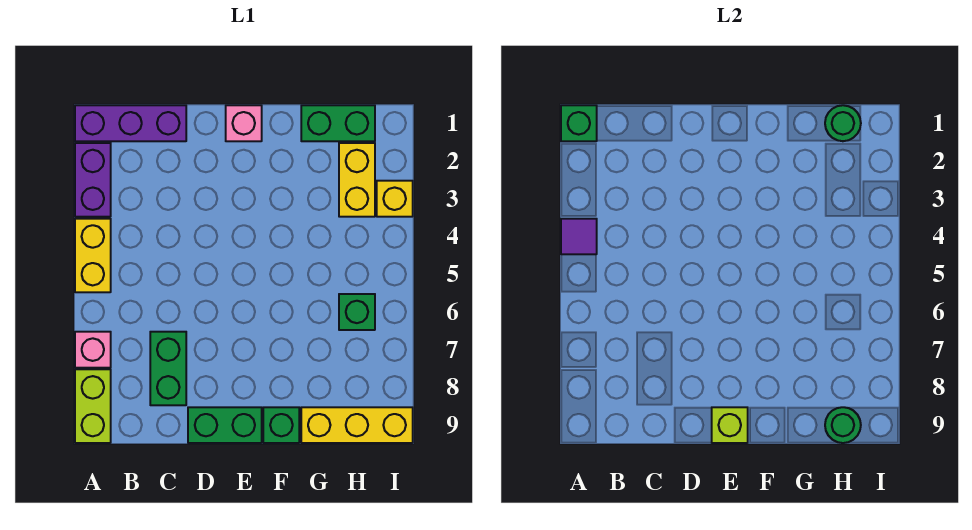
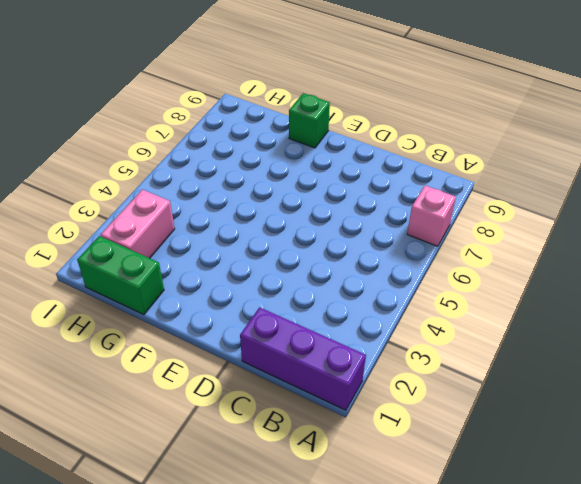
pink 1x2 brick [100,190,175,258] -> yellow 1x2 brick [339,143,375,217]
none -> purple 1x2 brick [75,143,111,217]
none -> yellow 1x2 brick [75,219,111,292]
none -> lime 1x2 brick [75,369,111,443]

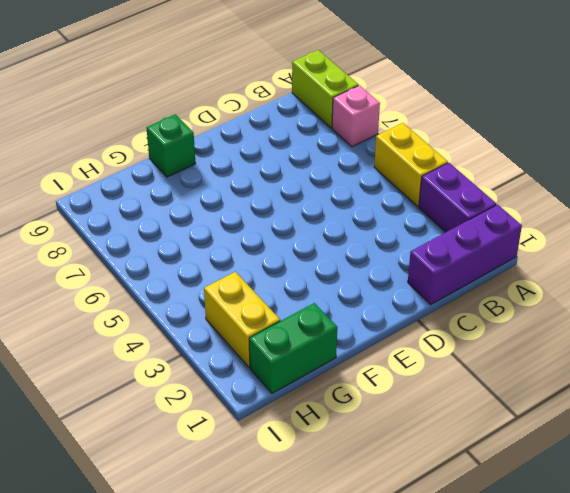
none -> green 1x2 brick [150,332,186,405]
none -> green 1x2 brick [188,407,262,443]
none -> pink 1x1 brick [226,105,262,141]

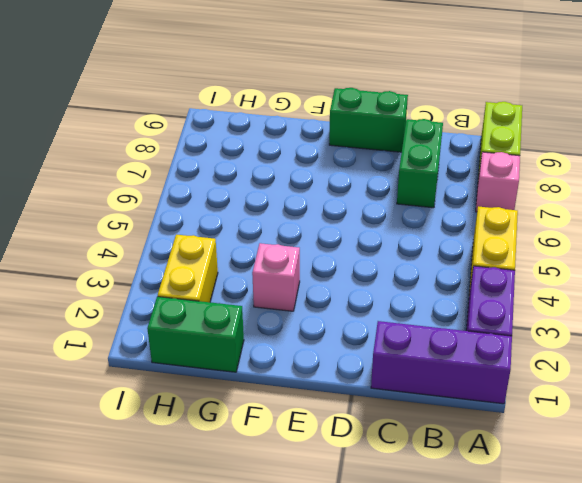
pink 1x1 brick [252,243,300,311] -> pink 1x1 brick moved to [226,105,262,141]
none -> green 1x1 brick [263,407,299,443]
none -> yellow 1x3 brick [301,407,413,443]
none -> green 1x1 brick [339,294,375,330]

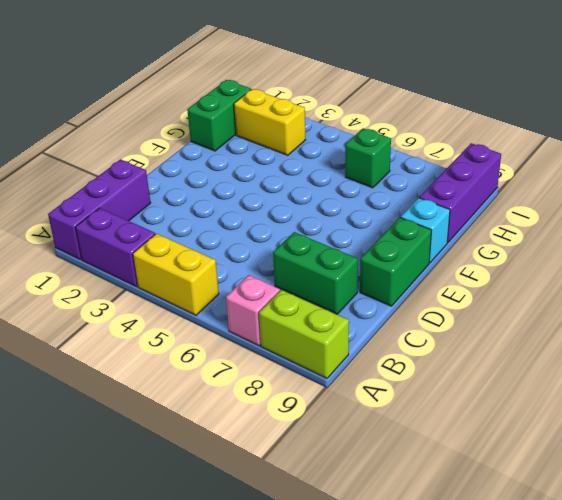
cyan 1x1 brick [401,198,450,263] -> green 1x1 brick [263,407,299,443]
purple 1x3 brick [419,143,501,243] -> yellow 1x3 brick [301,407,413,443]
none -> pink 1x1 brick [226,105,262,141]
none -> yellow 1x1 brick [377,181,413,217]
none -> green 1x1 brick [561,105,597,141]

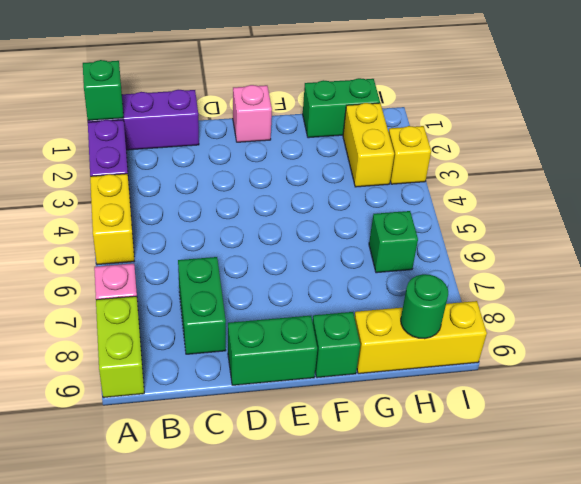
none -> purple 1x1 tile [561,219,597,254]
none -> lime 1x1 brick [712,407,748,443]
none -> green 1x1 round brick [825,105,861,141]

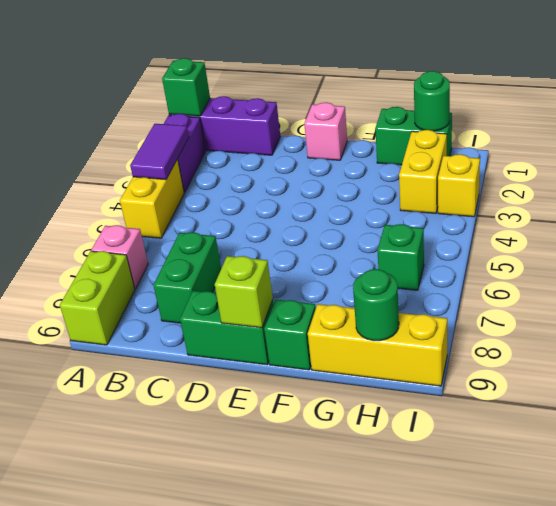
purple 1x2 tile [130,124,189,180] -> purple 1x1 tile [561,219,597,254]

